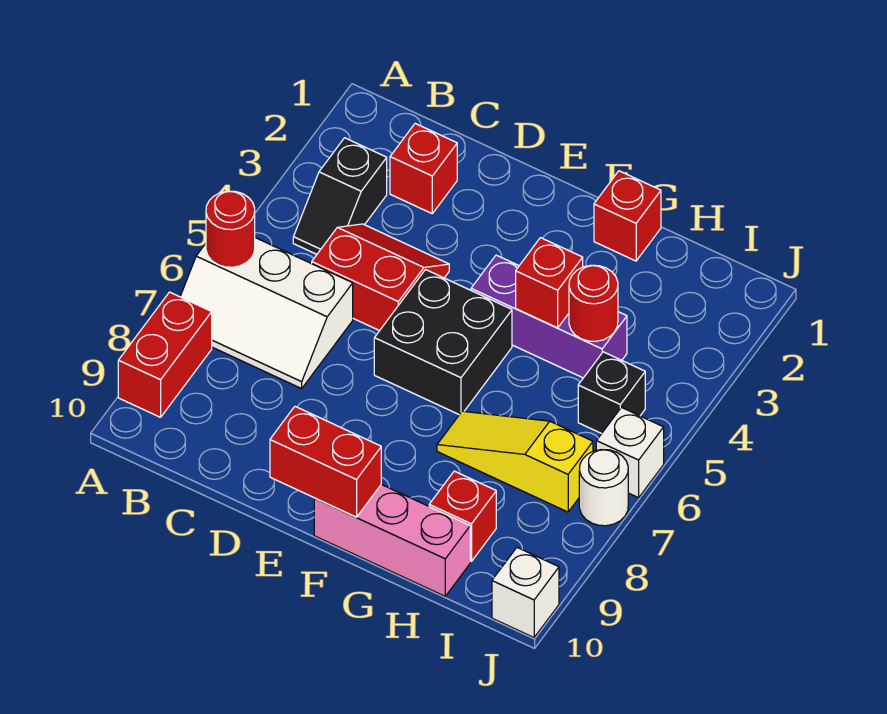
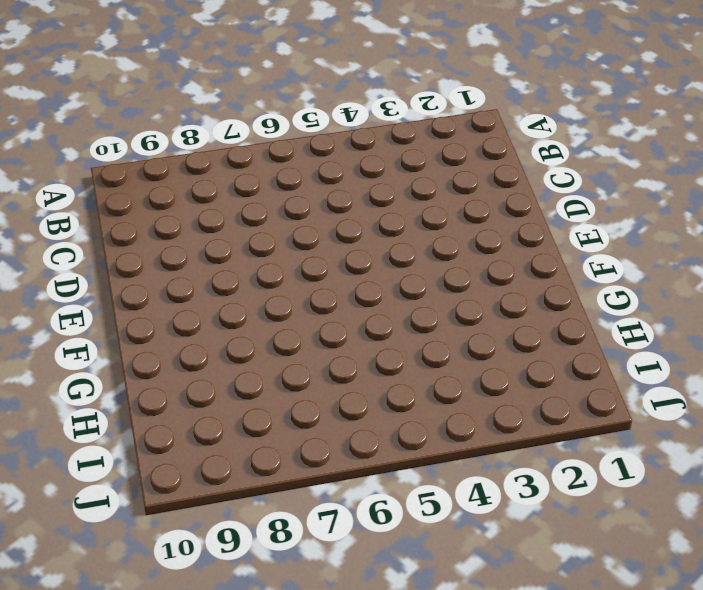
none -> white 2x3 slope [180,238,353,389]
none -> red 1x2 brick [118,292,212,417]
none -> black 1x2 slope [293,138,387,254]

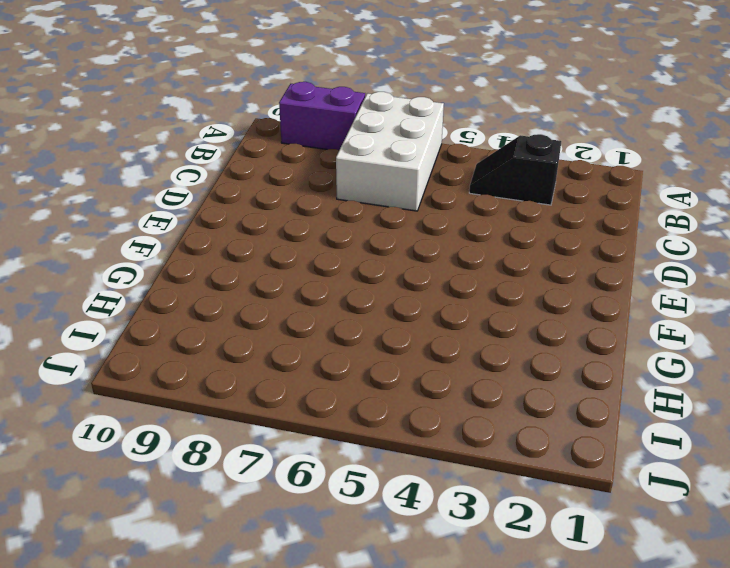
white 2x3 brick [336,92,444,211] -> white 2x3 slope [180,238,353,389]
purple 1x2 brick [279,82,365,150] -> red 1x2 brick [118,292,212,417]
none -> red 1x1 brick [390,124,457,213]
none -> red 2x2 slope [312,224,449,331]
none -> black 2x2 brick [374,270,512,415]

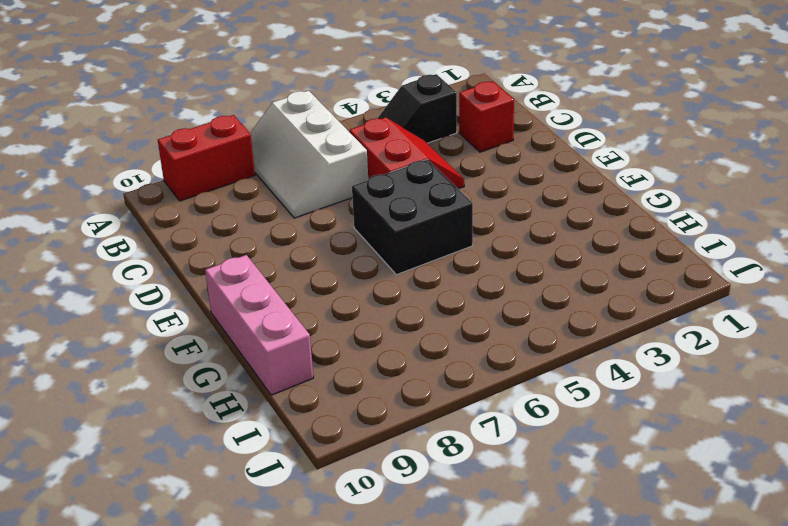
none -> purple 1x3 brick [471,255,627,378]
none -> red 1x1 brick [594,171,661,261]
none -> yellow 1x3 slope [437,411,593,512]

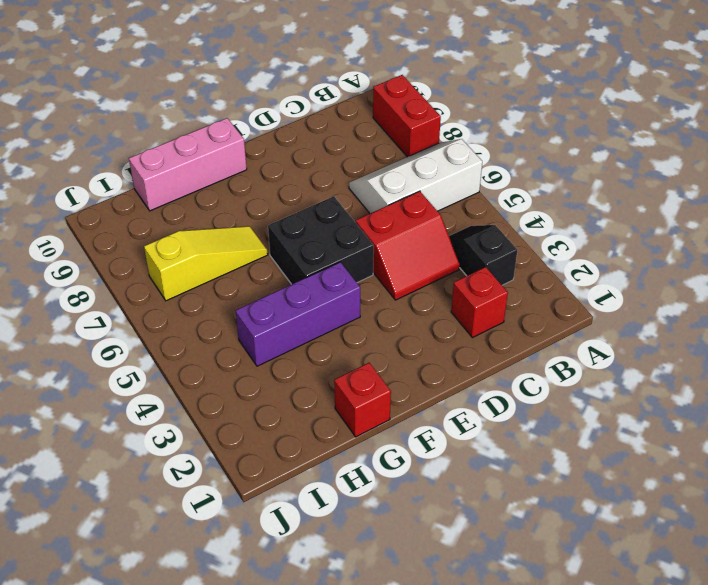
none -> red 1x1 brick [429,471,496,562]
none -> black 1x1 brick [578,352,645,434]
none -> white 1x1 brick [596,408,664,498]

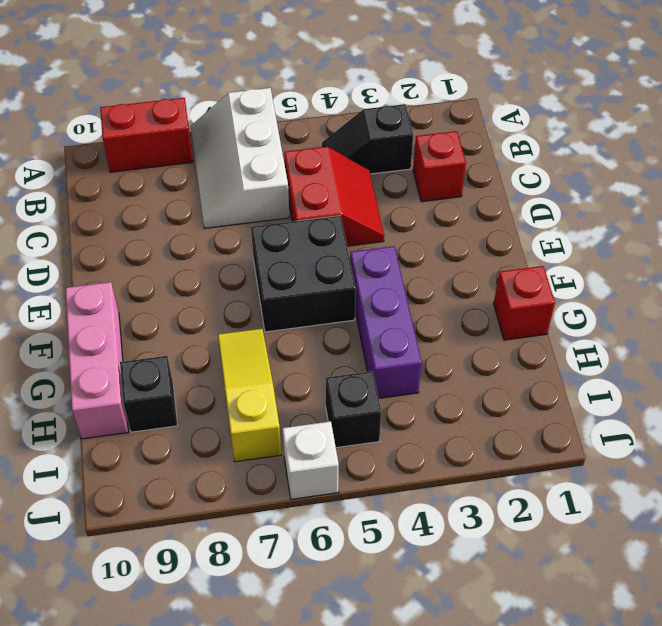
black 1x1 brick [120,356,178,432] -> red 1x1 brick [429,471,496,562]
none -> white 1x1 round brick [579,450,628,526]
none -> white 1x1 brick [492,548,559,637]
none -> red 1x1 round brick [206,191,255,267]

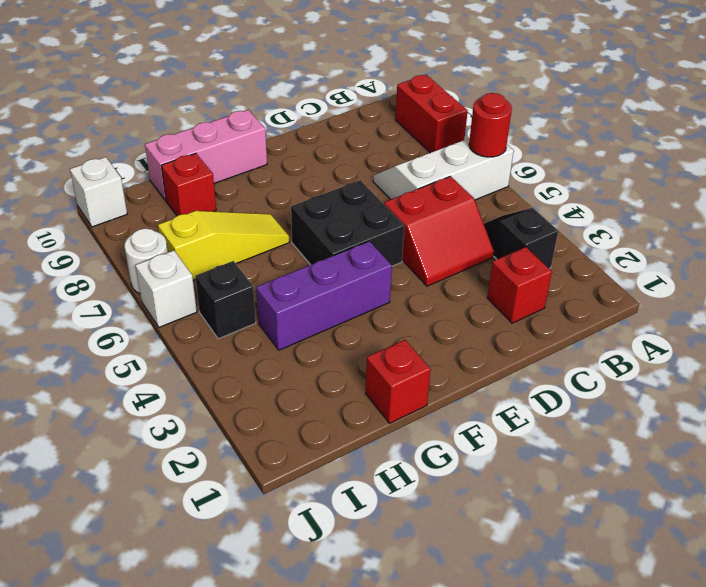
none -> red 1x2 brick [270,407,381,517]
none -> red 1x1 brick [516,238,583,328]
none -> red 1x1 round brick [569,265,618,341]

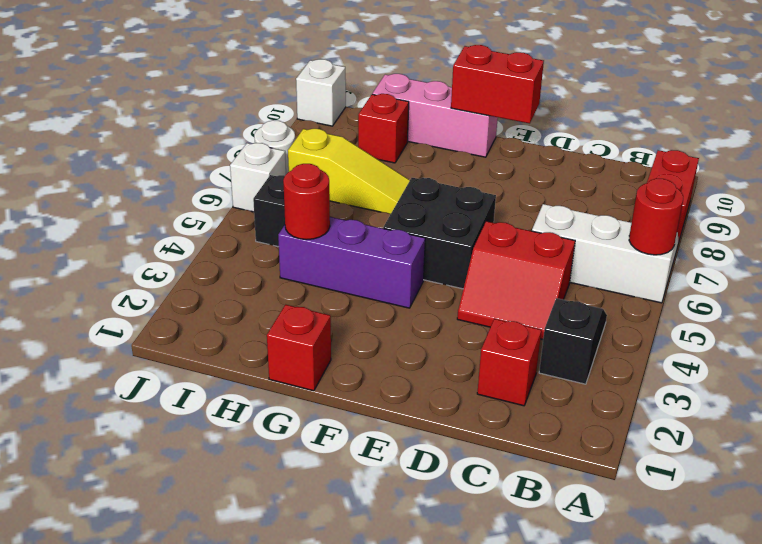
none -> red 1x1 brick [516,238,583,328]

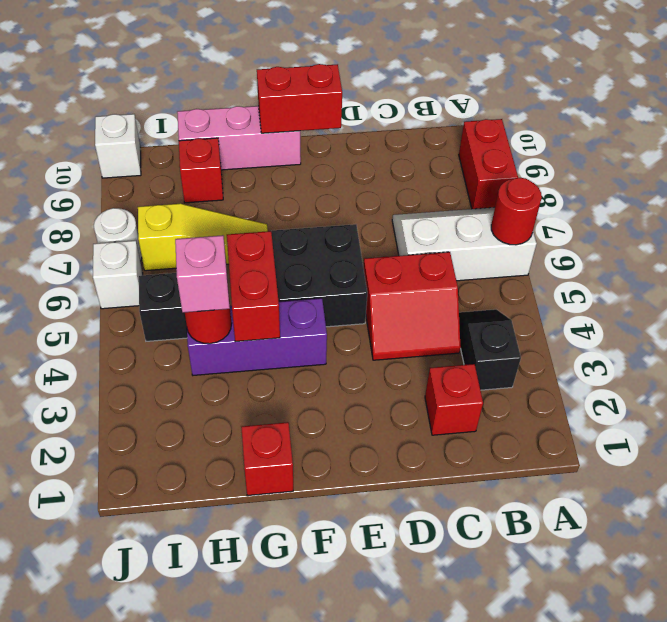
red 1x2 brick [227,231,280,342] -> red 1x1 brick [516,238,583,328]
pink 1x1 brick [175,235,230,313] -> none

